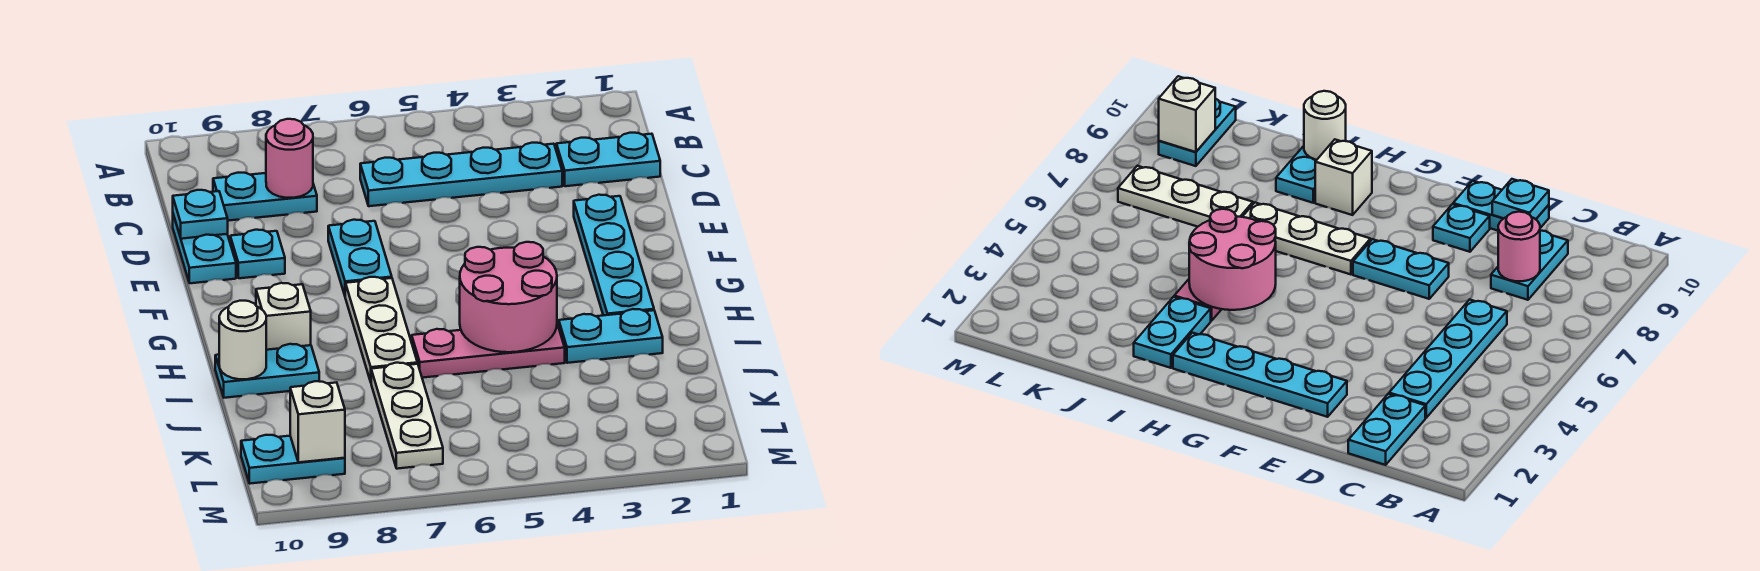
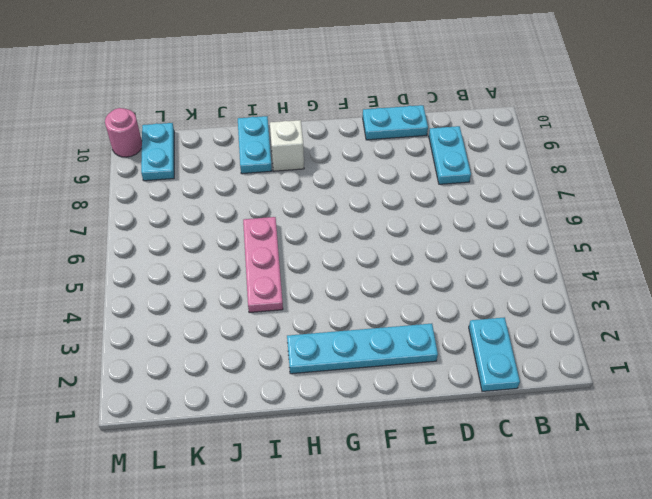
pink 1x1 round brick [105,108,142,157] -> pink 1x1 round brick moved to [266,119,313,198]
none -> cyan 1x4 plate [360,143,562,206]
none -> cyan 1x2 plate [328,220,392,295]
none -> cyan 1x1 plate [230,230,285,278]

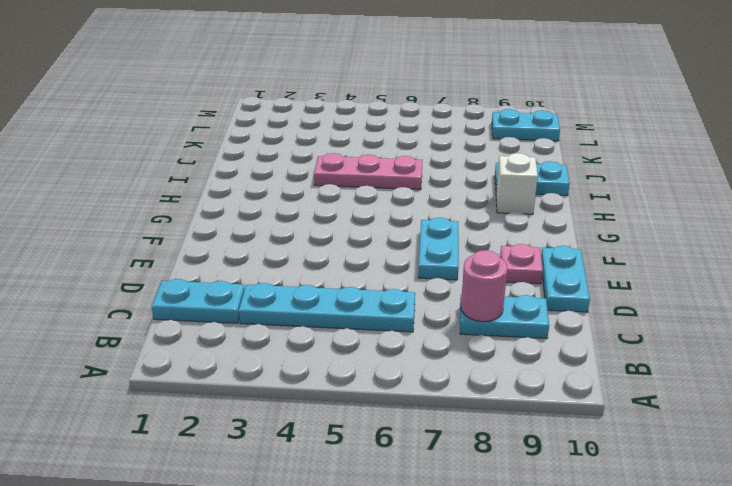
pink 1x1 plate [500,244,543,284] -> cyan 1x1 plate [230,230,285,278]
none -> cyan 1x4 plate [574,195,654,315]
none -> white 1x3 plate [345,277,417,382]
none -> cyan 1x2 plate [559,309,663,363]

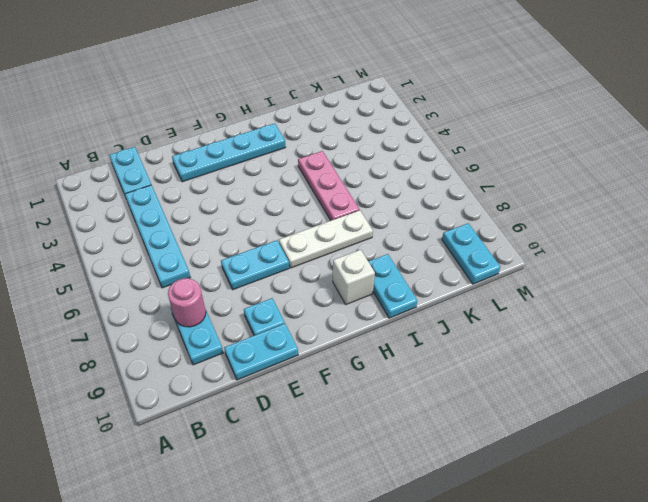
none -> cyan 1x2 plate [559,309,663,363]
none -> white 1x3 plate [371,363,443,469]
none -> cyan 1x1 plate [173,190,228,239]

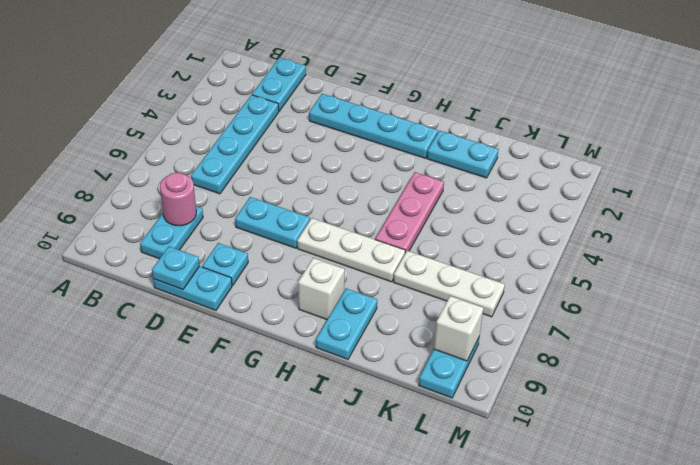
cyan 1x2 plate [427,131,499,178] -> cyan 1x2 plate turned to [559,309,663,363]
none -> pink 2x2 round brick [460,242,557,352]
none -> white 1x1 round brick [219,301,266,379]

